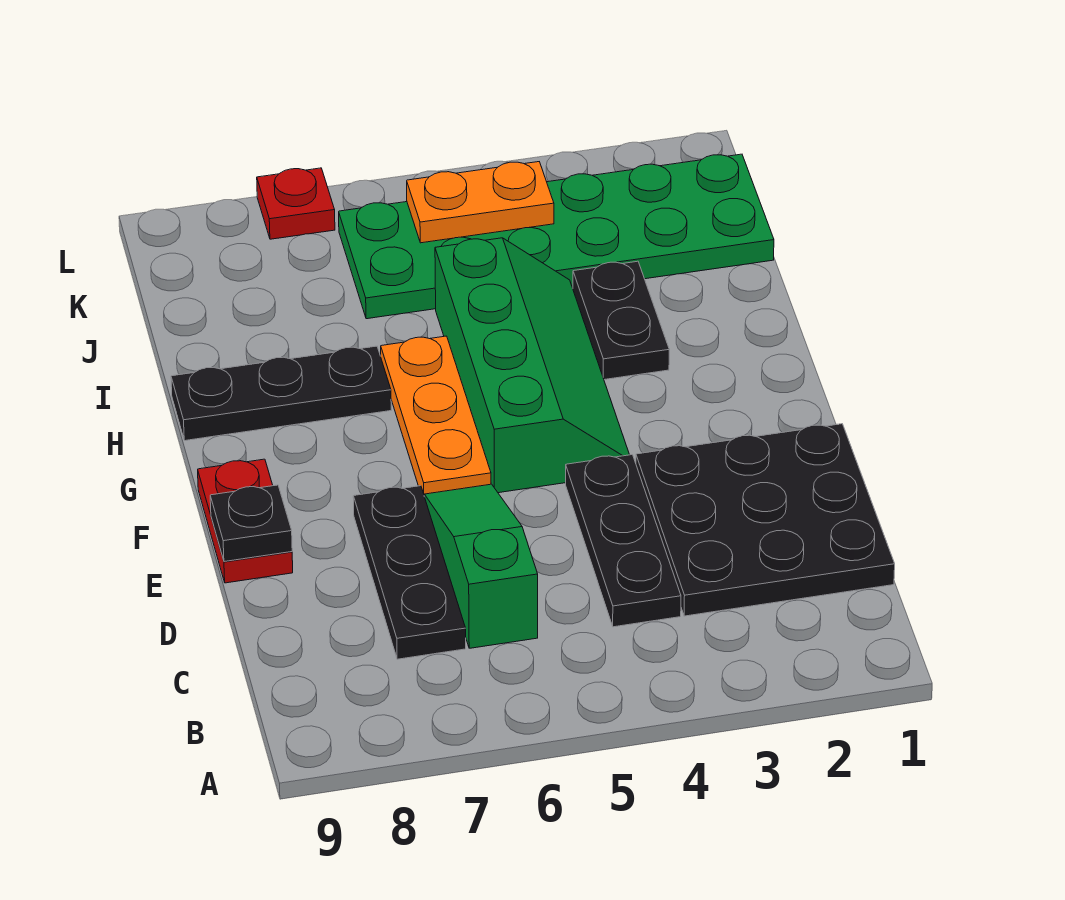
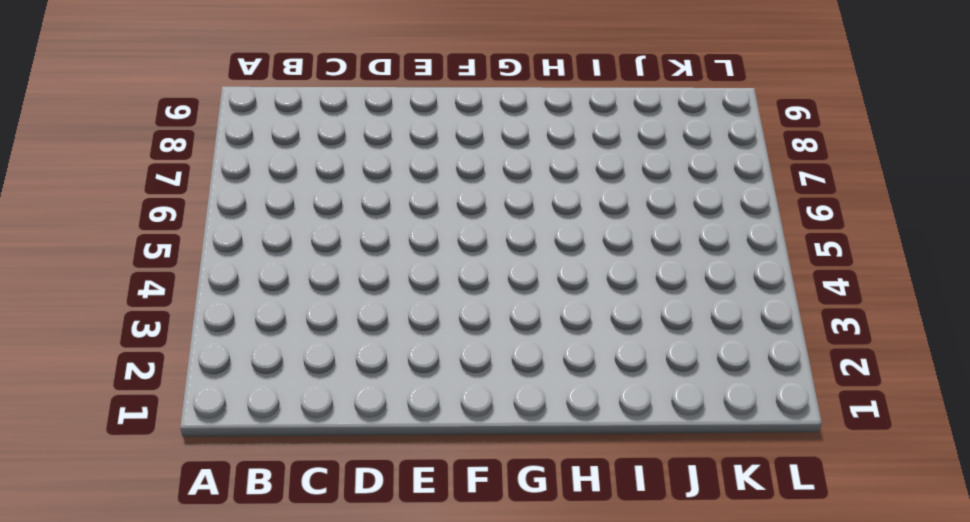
none -> black 3x3 plate [636,424,895,616]
none -> black 1x3 plate [566,455,681,627]
none -> green 1x3 slope [424,484,538,648]

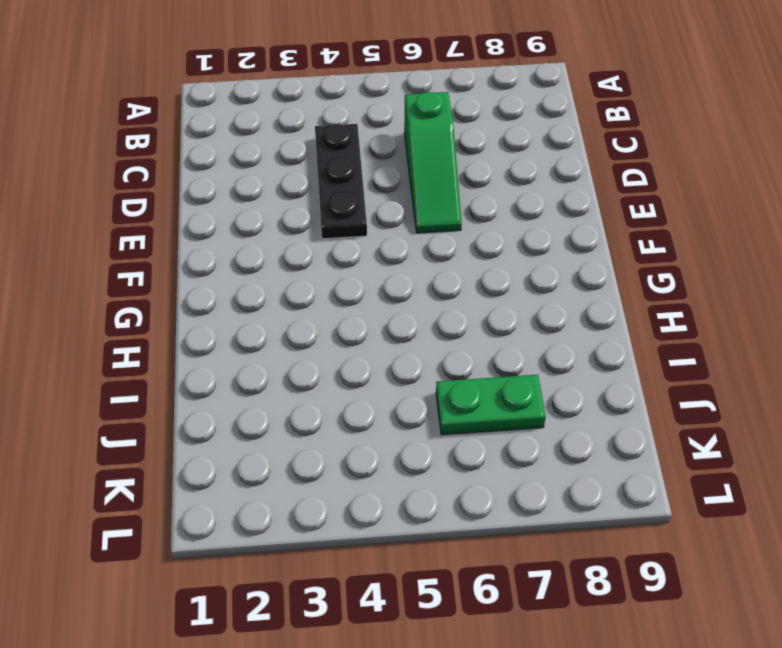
green 1x2 plate [436,375,546,435] -> green 2x6 plate [339,154,774,319]
none -> black 3x3 plate [636,424,895,616]
none -> black 1x3 plate [353,486,466,659]
none -> red 1x2 plate [198,459,293,583]

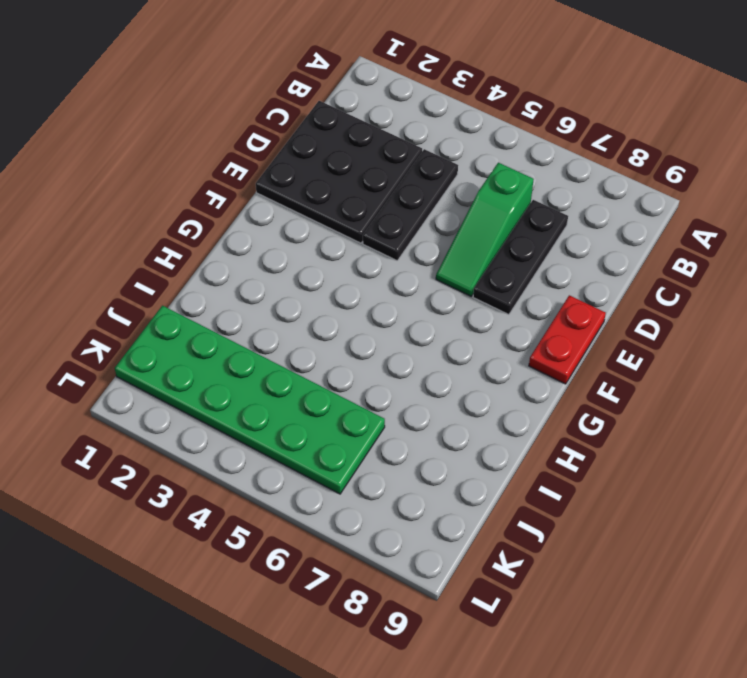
none -> green 2x4 slope [435,238,629,493]
none -> orange 1x3 plate [381,336,491,497]
none -> black 1x2 plate [573,261,669,380]

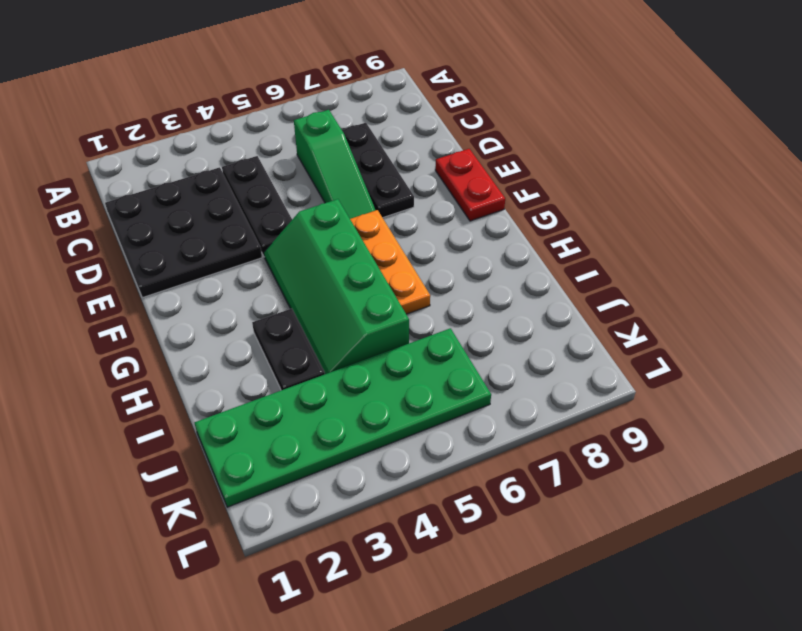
none -> black 1x3 plate [171,346,391,441]
none -> red 1x1 plate [257,168,335,239]
none -> black 1x1 plate [210,485,292,562]

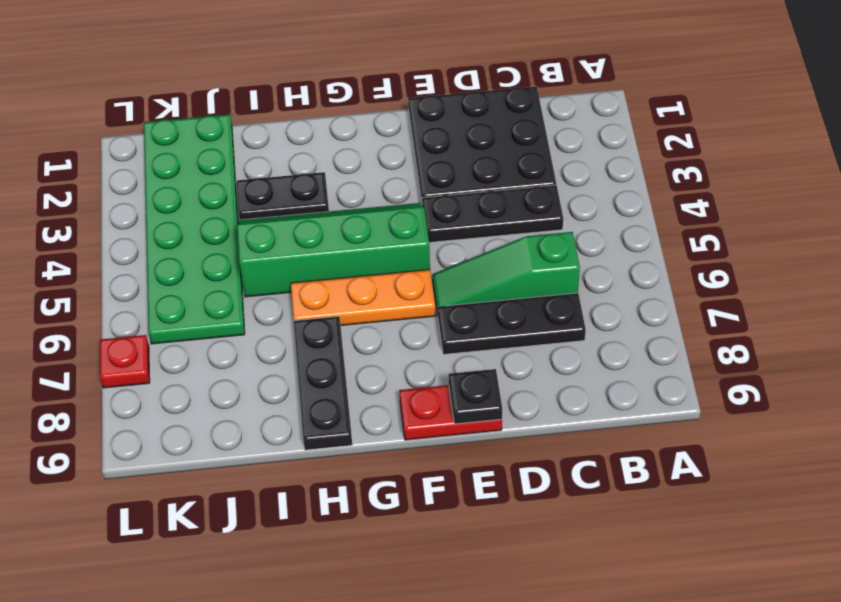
none -> orange 1x2 plate [407,162,554,243]

